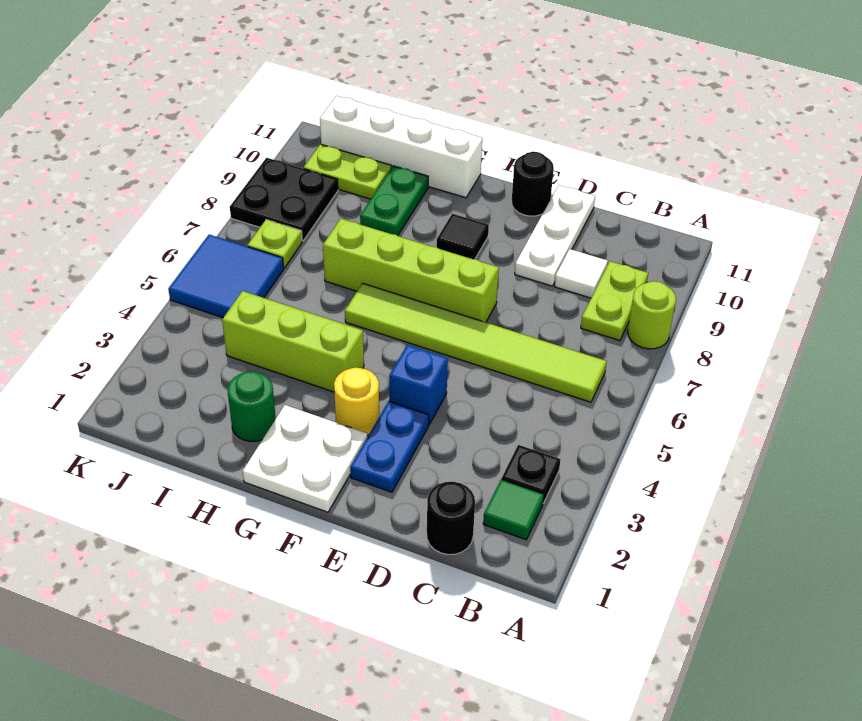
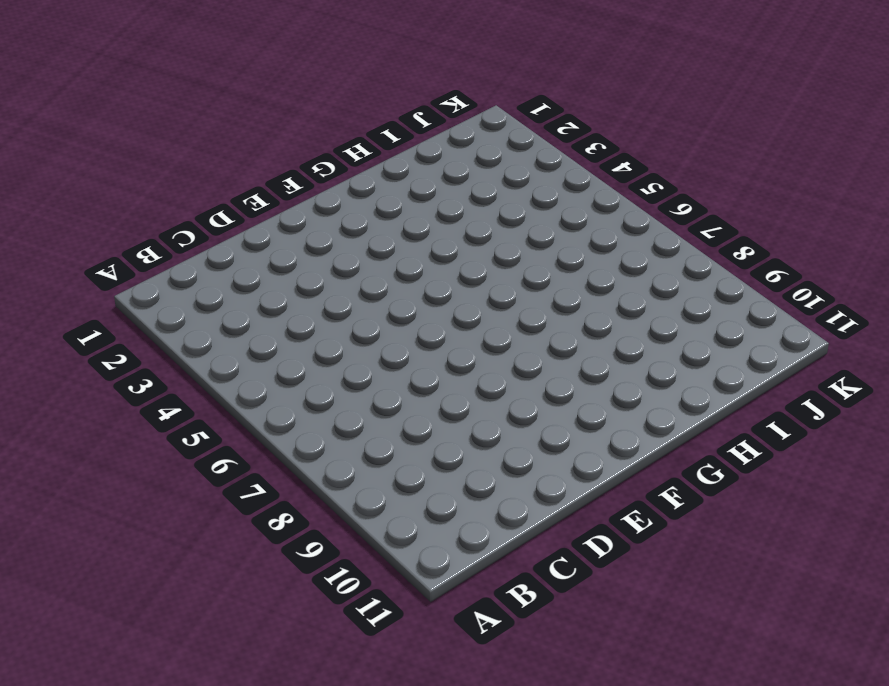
none -> lime 1x1 round brick [628,281,676,349]
none -> green 1x1 tile [483,479,544,540]
none -> black 1x1 plate [502,445,560,503]

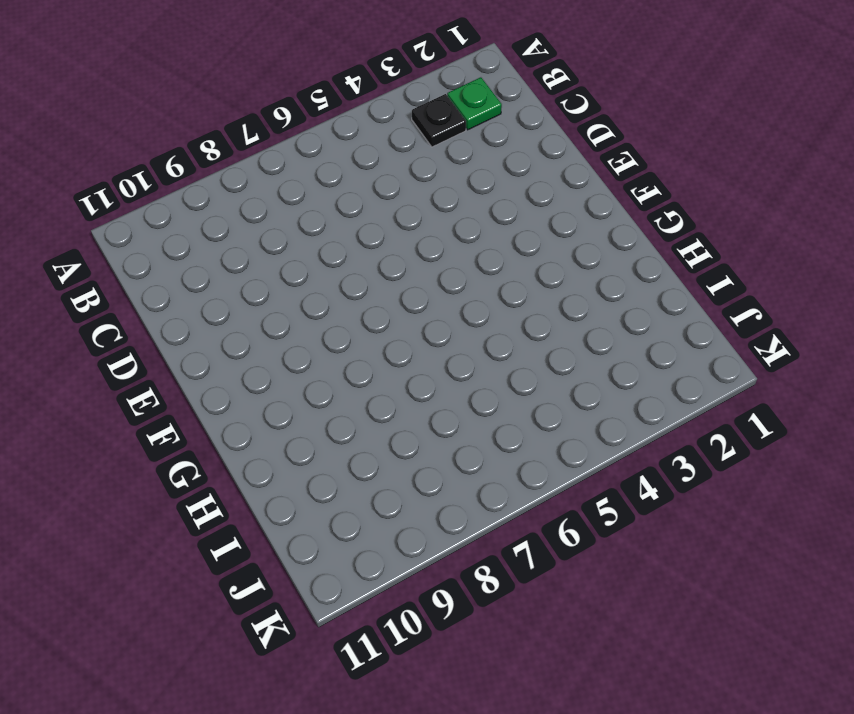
green 1x1 plate [447,77,502,130] -> green 1x1 tile [483,479,544,540]
none -> lime 1x1 round brick [628,281,676,349]
none -> lime 1x6 tile [345,283,607,402]
none -> lime 1x2 plate [581,261,648,341]

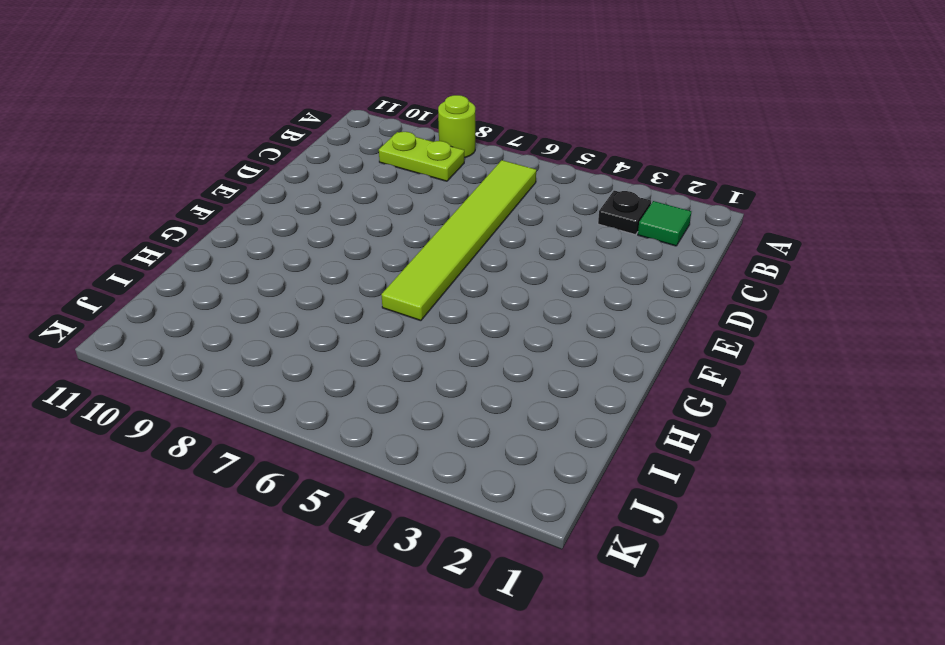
none -> black 1x1 round brick [427,482,475,555]
none -> white 1x1 tile [555,249,608,298]
none -> white 1x3 plate [515,185,595,286]

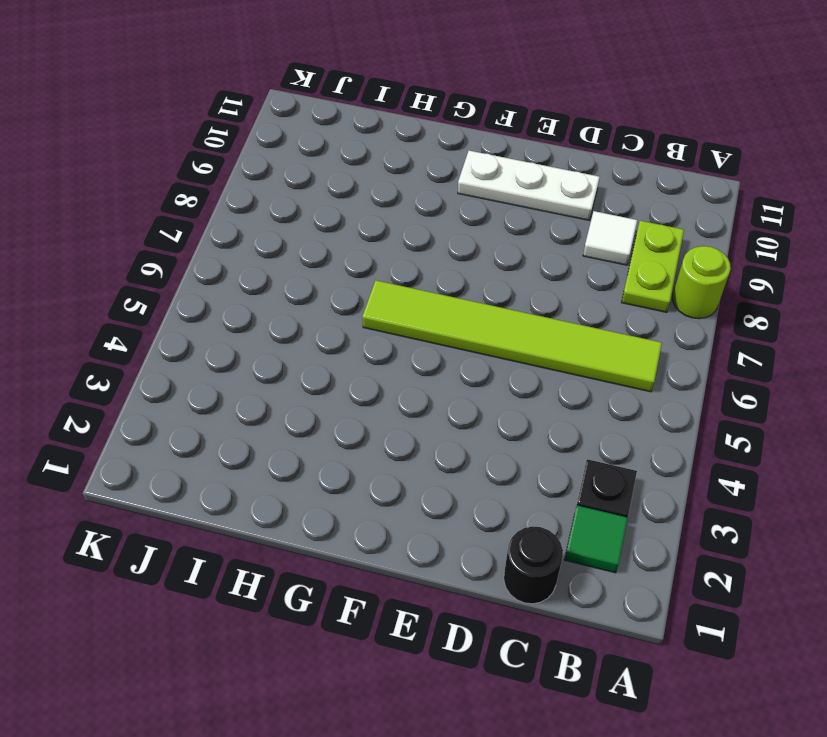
white 1x3 plate [458,151,600,220] -> white 1x3 plate turned to [515,185,595,286]
none -> blue 1x2 plate [350,401,429,492]
none -> blue 1x1 brick [389,345,448,424]
none -> lime 1x4 brick [323,219,499,322]

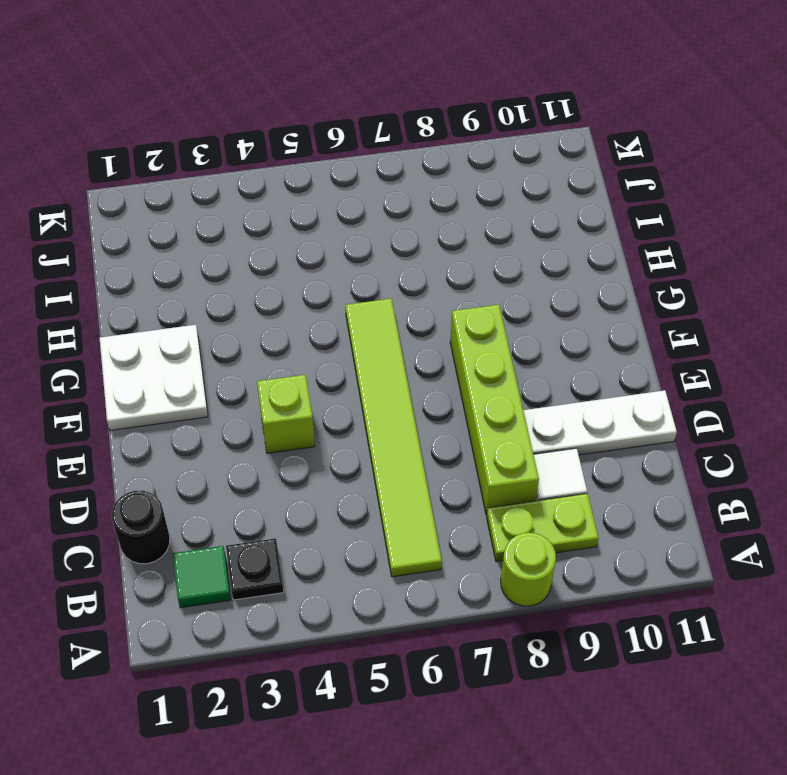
lime 1x4 brick [450,305,539,515] -> lime 1x4 brick moved to [323,219,499,322]
lime 1x1 brick [257,375,315,453] -> blue 1x1 brick [389,345,448,424]
none -> blue 1x2 plate [350,401,429,492]
none -> black 1x1 round brick [512,152,554,216]
none -> yellow 1x1 round brick [334,368,379,435]

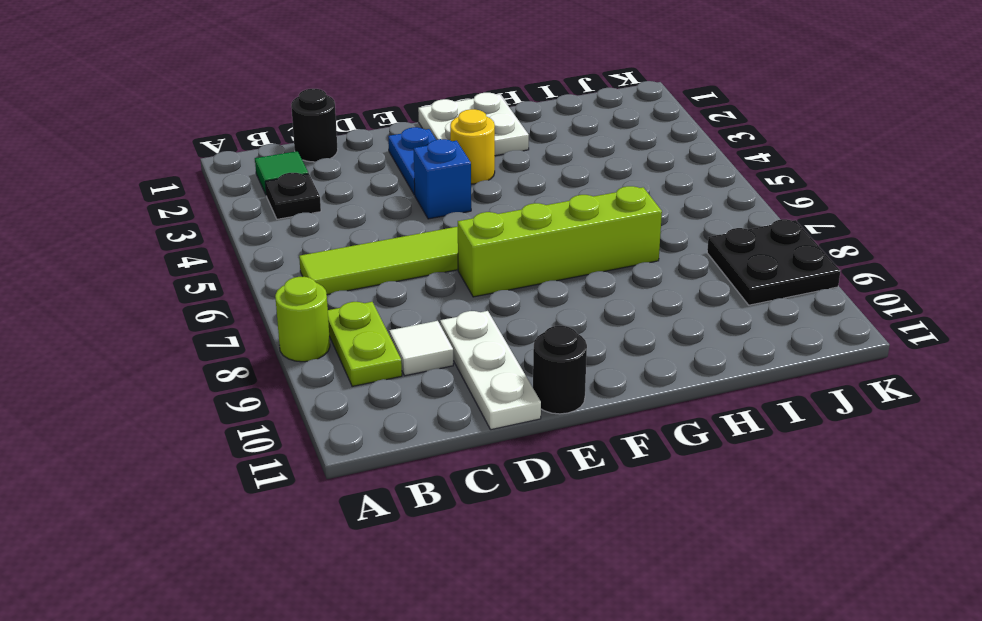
none -> black 1x1 tile [437,214,489,259]
none -> lime 1x3 brick [222,291,364,392]
none -> white 1x4 brick [320,96,482,198]

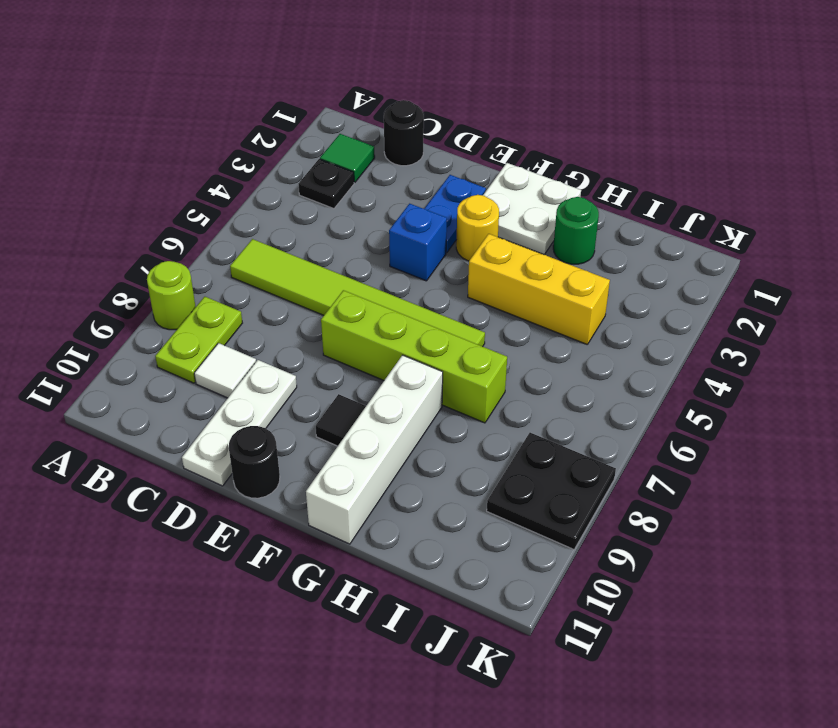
yellow 1x3 brick [468,234,610,345] -> lime 1x3 brick [222,291,364,392]
white 1x4 brick [306,355,443,544] -> white 1x4 brick turned to [320,96,482,198]
none -> green 1x2 plate [360,166,428,236]
none -> lime 1x2 plate [304,144,391,199]
none -> blue 2x2 tile [168,234,284,318]

